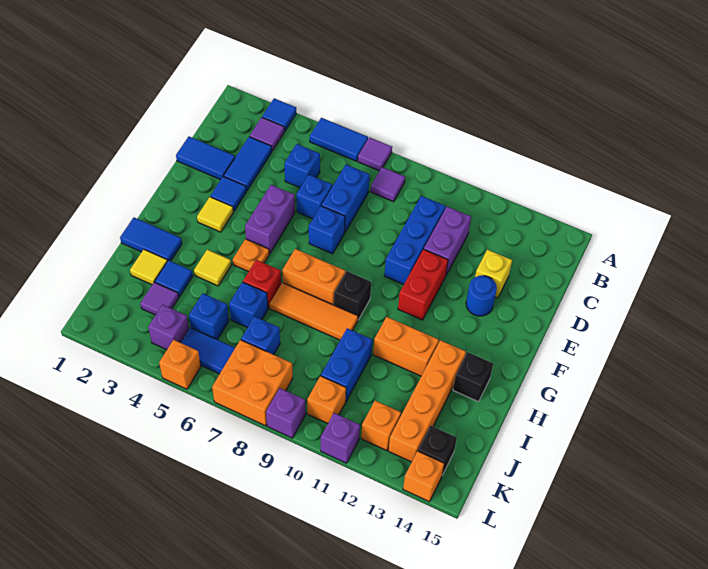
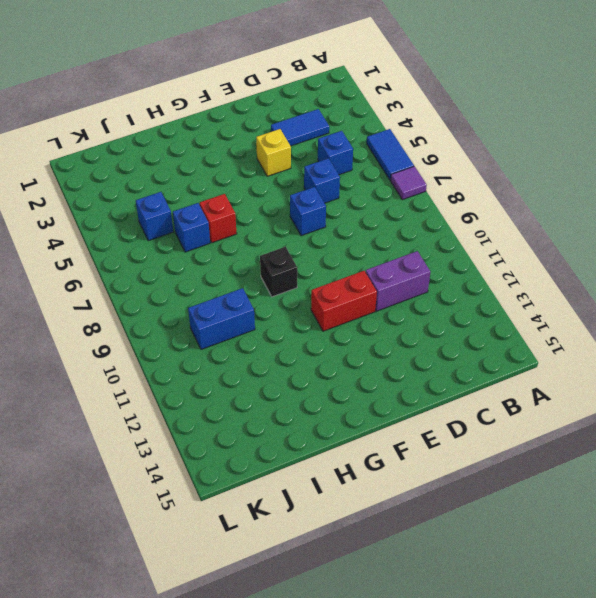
yellow 1x1 brick [256,129,291,176] -> yellow 1x1 brick moved to [475,250,512,298]
none -> blue 1x1 tile [262,98,296,132]
none -> purple 1x1 tile [250,117,284,151]
none -> purple 1x1 tile [370,167,405,202]
none -> blue 1x2 brick [321,165,370,233]

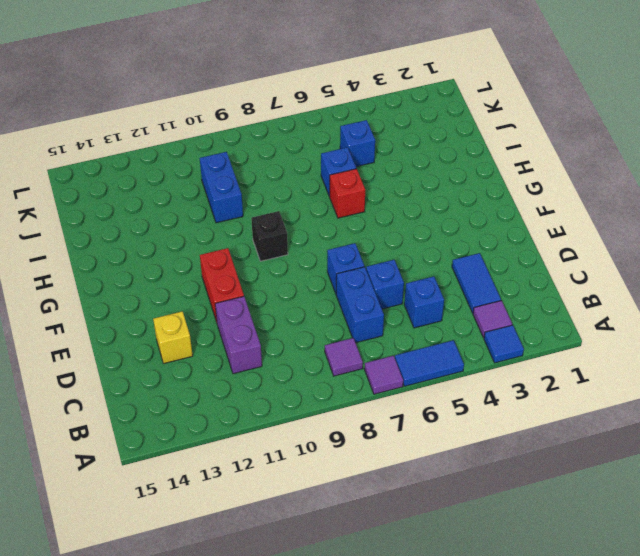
none -> blue 1x3 brick [384,196,445,284]
none -> blue 1x2 tile [176,137,235,180]
none -> blue 1x1 tile [210,176,246,211]
none -> purple 1x2 brick [245,185,295,254]

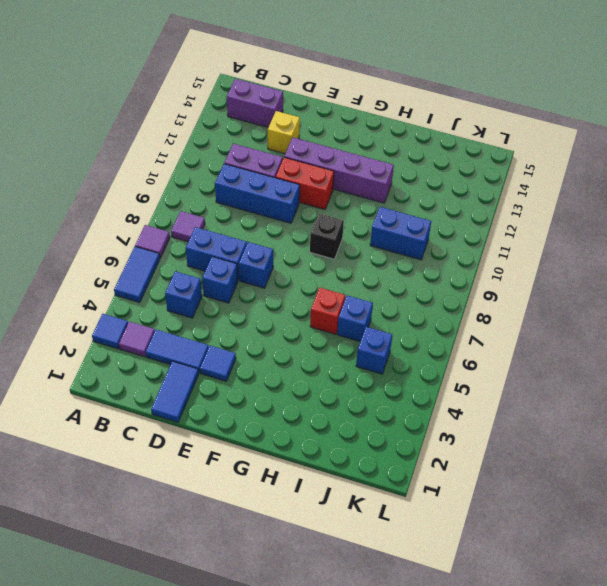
purple 1x2 brick [226,79,283,127] -> purple 1x2 brick moved to [245,185,295,254]
purple 1x4 brick [284,138,394,203] -> orange 1x2 brick [373,317,439,376]
none -> blue 1x1 round brick [466,276,497,316]
none -> yellow 1x1 tile [197,197,233,232]
none -> orange 1x1 plate [233,239,269,272]
none -> orange 1x2 brick [282,249,345,305]

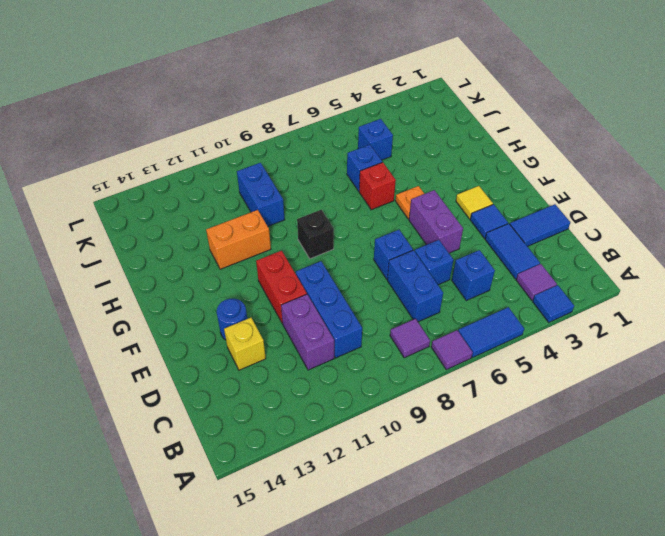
none -> orange 1x2 brick [282,249,345,305]
none -> blue 1x2 tile [120,218,182,261]
none -> yellow 1x1 tile [194,250,231,286]
none -> orange 1x3 tile [270,283,358,340]

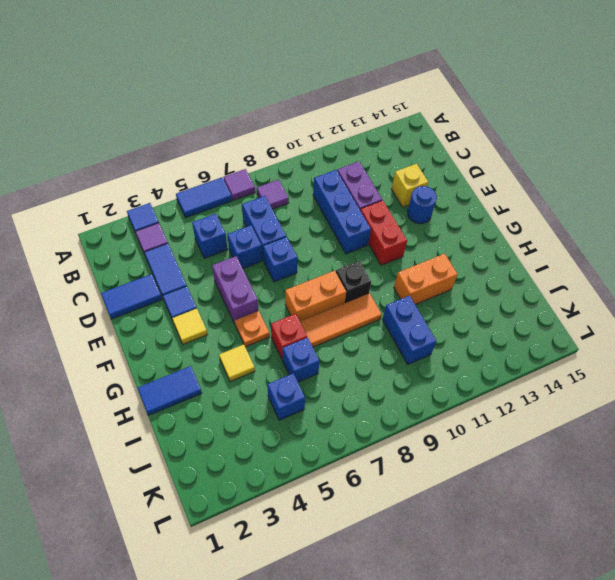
none -> orange 1x4 brick [388,340,466,462]
none -> black 1x1 brick [453,352,493,402]
none -> yellow 1x1 tile [130,250,167,285]
none -> blue 1x1 tile [155,260,193,297]

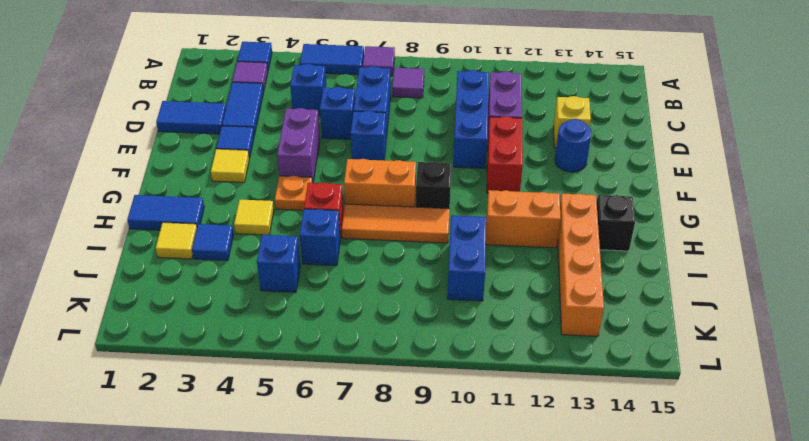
none -> purple 1x1 tile [140,282,179,315]
none -> blue 1x1 brick [241,316,280,355]
none -> purple 1x1 brick [148,305,189,350]
none -> blue 1x2 tile [181,328,235,374]

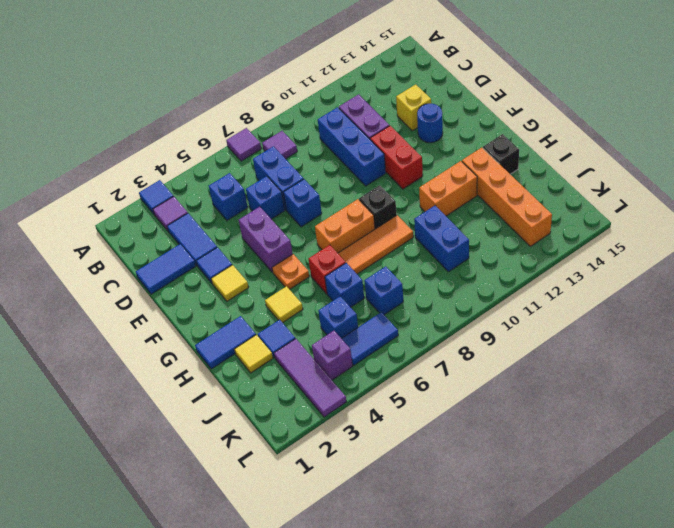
purple 1x3 tile [274,339,347,417] -> purple 1x1 tile [140,282,179,315]
none -> blue 1x2 tile [310,118,368,161]
none -> orange 2x2 brick [212,340,293,426]
none -> orange 1x1 brick [307,376,346,424]
none -> orange 1x1 brick [361,401,401,451]

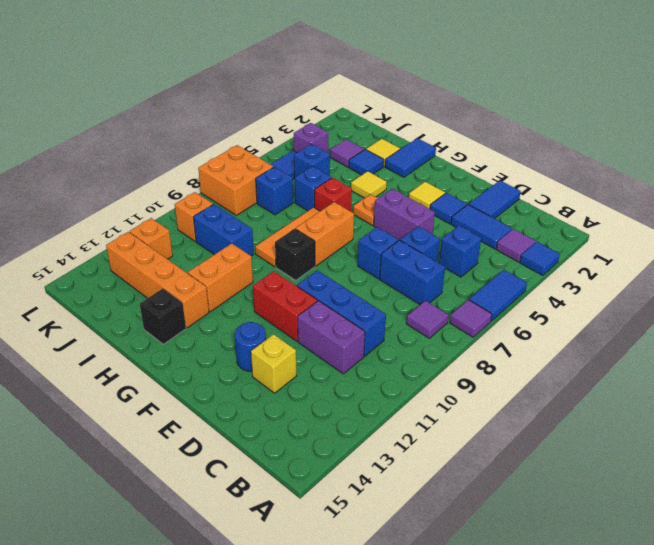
none -> black 1x1 brick [418,426,457,475]
none -> orange 1x1 brick [159,340,201,389]
none -> purple 1x1 brick [266,388,306,438]
none -> purple 1x1 brick [321,413,360,463]

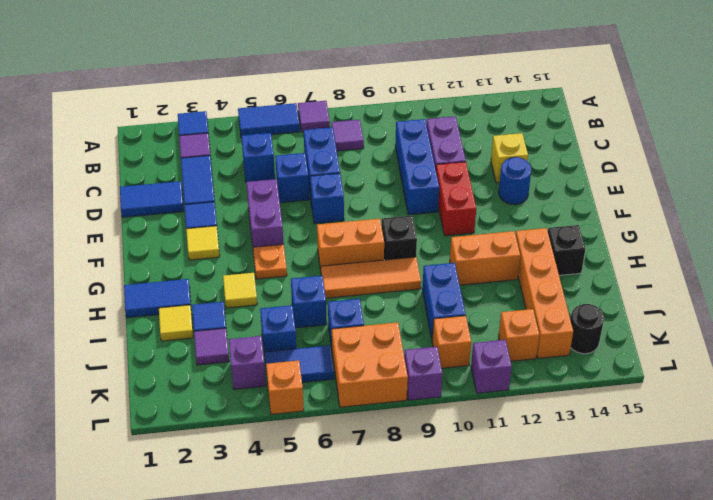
black 1x1 round brick [570,304,604,354] -> black 1x1 brick [418,426,457,475]
none -> red 1x1 brick [243,260,281,308]
none -> orange 1x1 brick [403,451,444,502]

